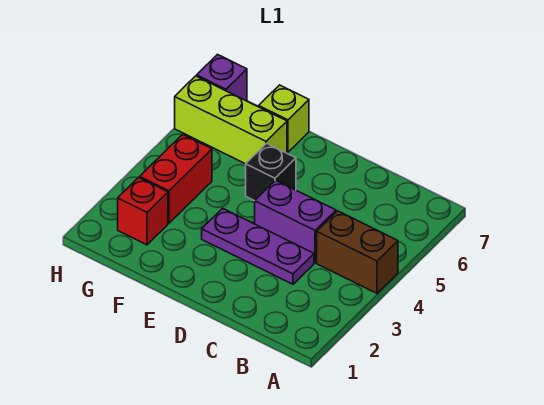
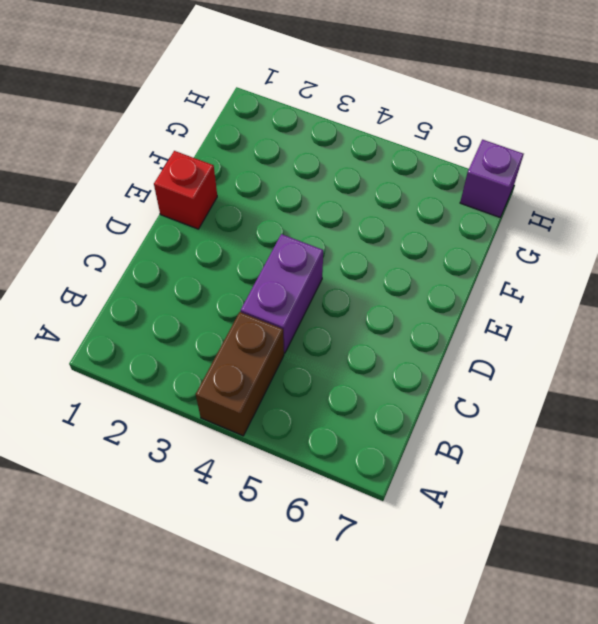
red 1x1 brick [154,151,217,229] -> red 1x1 brick moved to [118,178,168,245]
none -> purple 1x3 plate [202,208,314,284]
none -> black 1x1 brick [246,143,296,201]

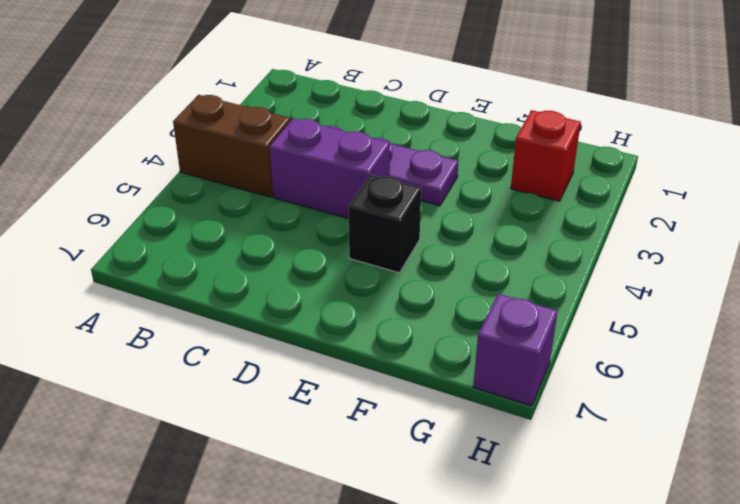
none -> lime 1x3 brick [175,76,287,164]
none -> lime 1x1 brick [259,85,309,152]

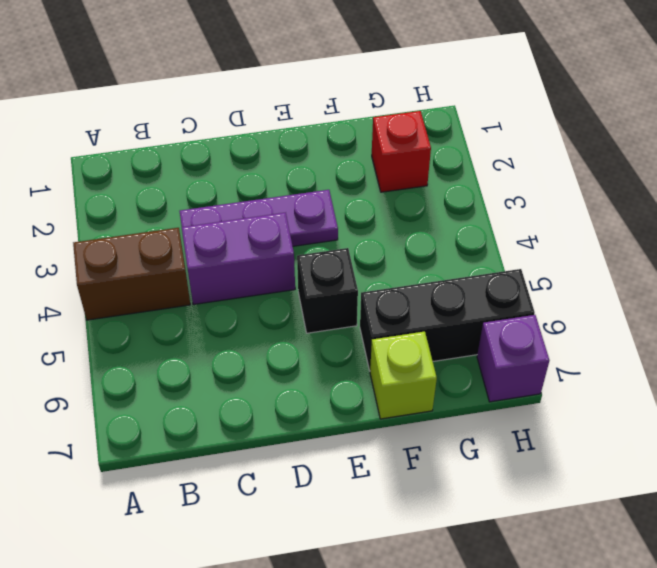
black 1x3 brick [360,269,535,371] -> lime 1x3 brick [175,76,287,164]
none -> red 1x2 brick [140,134,212,223]

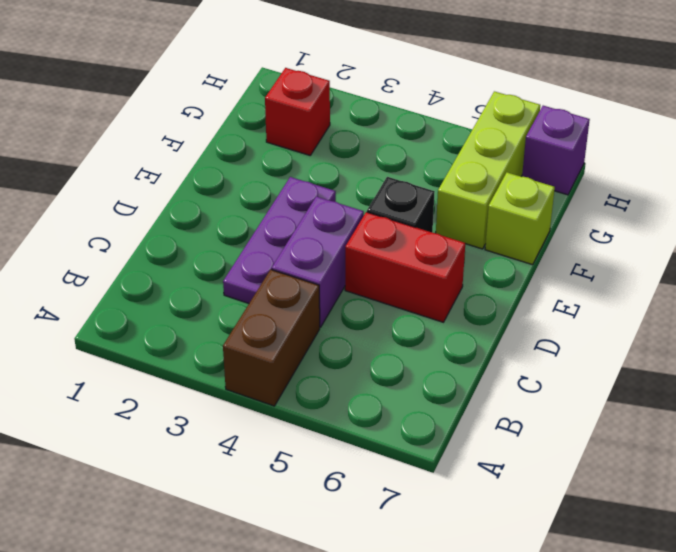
red 1x2 brick [345,212,465,322] -> red 1x2 brick moved to [140,134,212,223]

